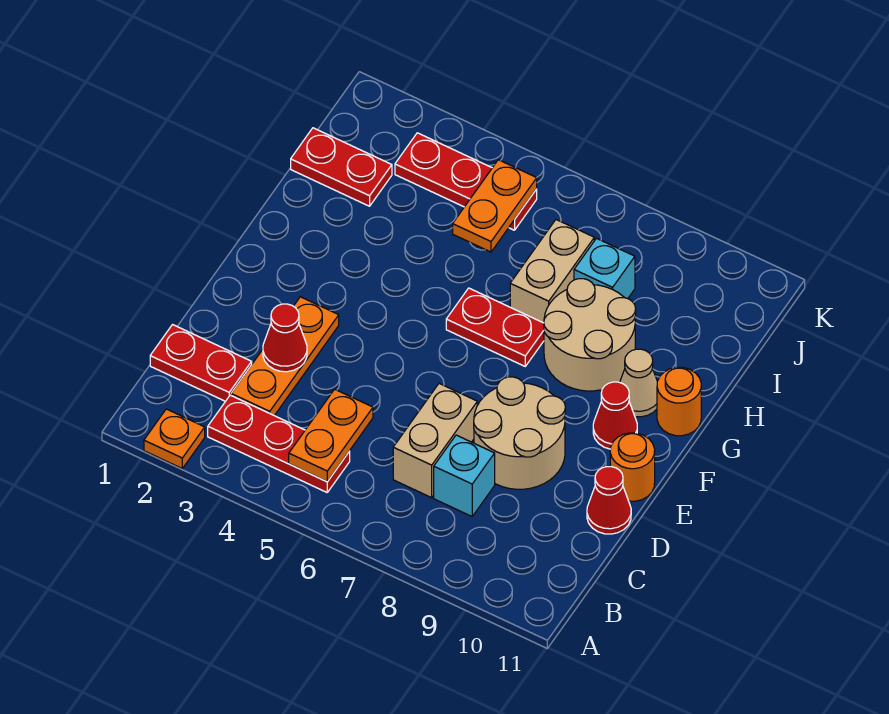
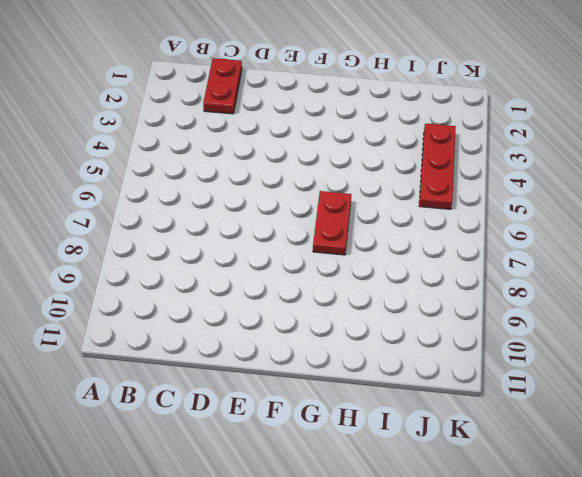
none -> orange 1x1 plate [144,409,205,468]
none -> red 1x3 plate [208,395,350,492]
none -> orange 1x3 plate [231,297,339,416]

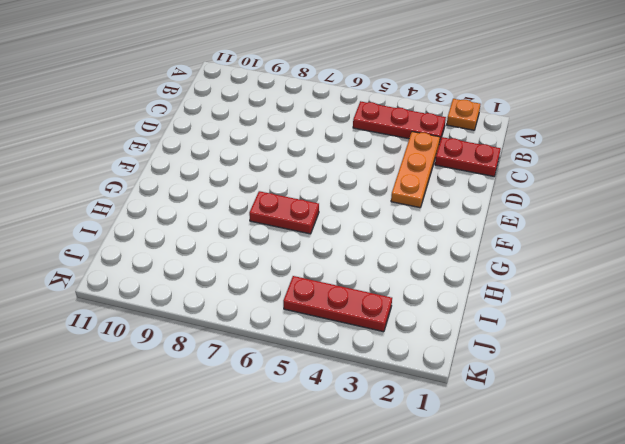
none -> tan 1x2 brick [393,384,477,498]
none -> cyan 1x1 brick [434,435,495,516]
none -> tan 2x2 round brick [474,377,565,489]

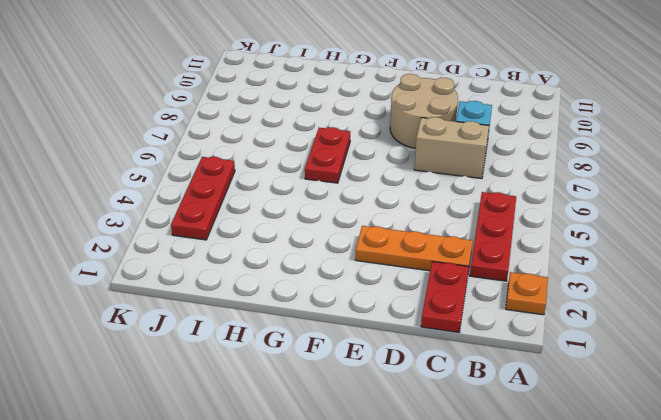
none -> red 1x1 cone [587,467,631,534]
none -> orange 1x1 round brick [610,433,655,501]
none -> red 1x1 cone [593,382,637,449]

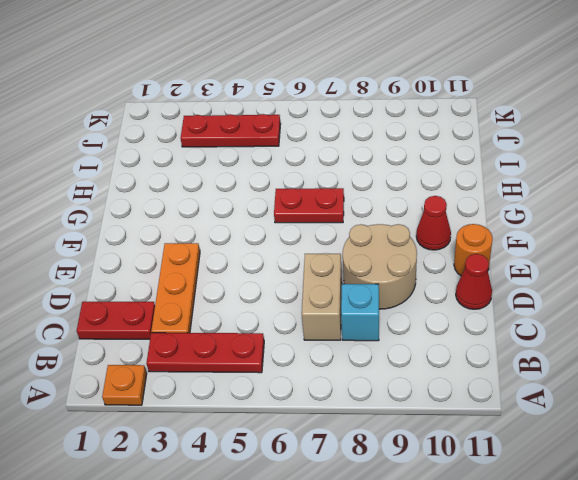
none -> tan 2x2 round brick [544,279,636,391]
none -> tan 1x1 cone [620,349,657,417]
none -> orange 1x1 round brick [657,367,701,436]

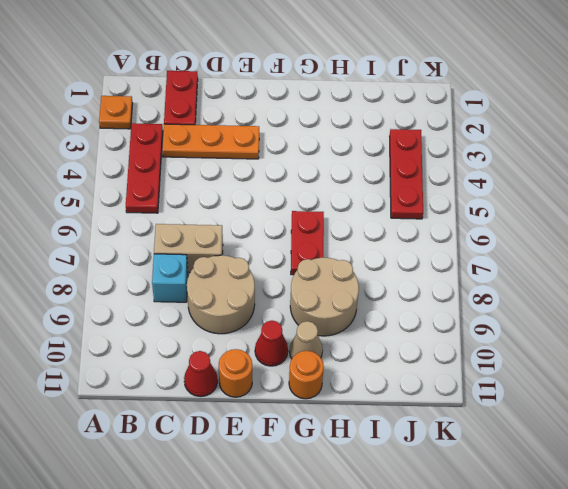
none -> tan 1x2 brick [510,220,594,323]
none -> red 1x2 plate [291,128,392,206]
none -> cyan 1x1 brick [574,238,635,299]

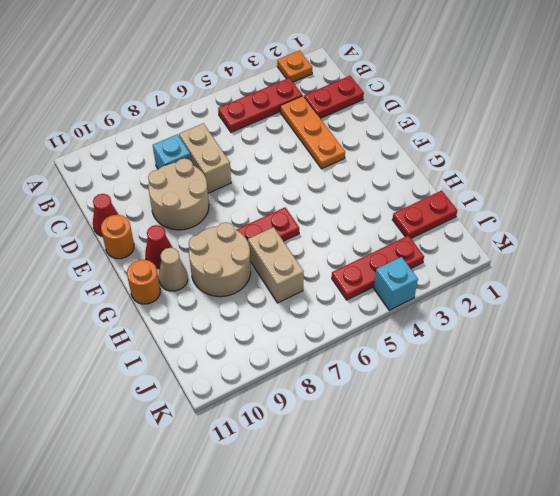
cyan 1x1 brick [374,257,418,310] -> cyan 1x1 brick moved to [574,238,635,299]
none -> orange 1x2 plate [289,389,373,482]
none -> red 1x1 cone [263,304,307,372]
none -> orange 1x2 plate [453,160,537,252]

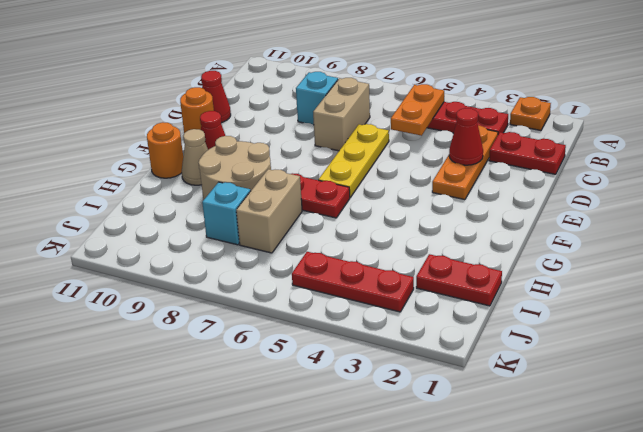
yellow 1x3 plate [318,124,389,197] -> none
none -> tan 2x2 round brick [474,377,565,489]
none -> orange 1x2 plate [453,160,537,252]

